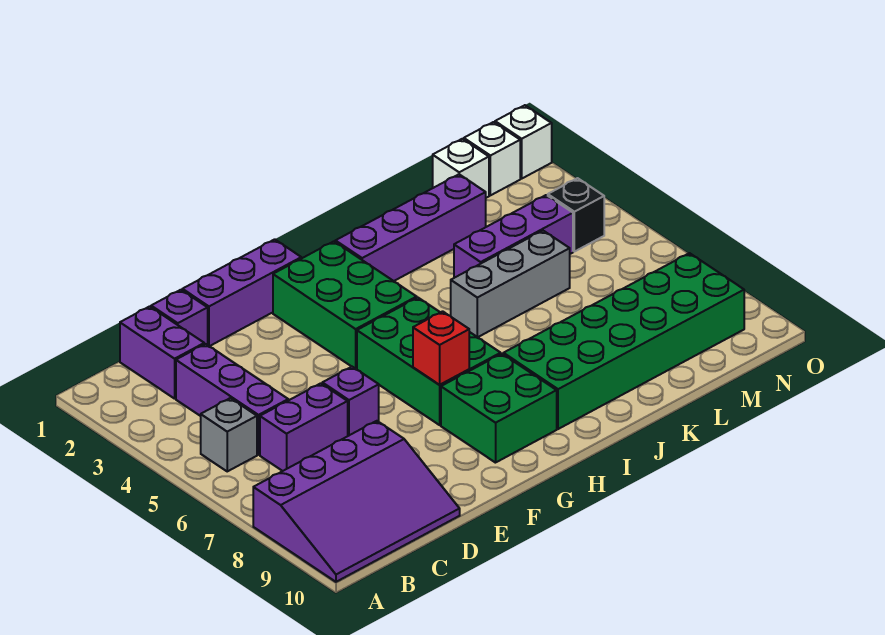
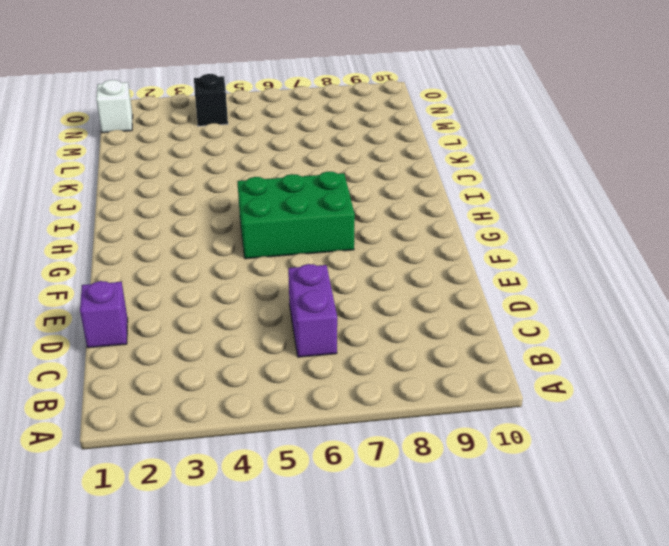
none -> purple 3x4 slope [253,421,460,582]
none -> grey 1x1 brick [201,398,257,471]
none -> purple 1x2 brick [120,306,204,399]

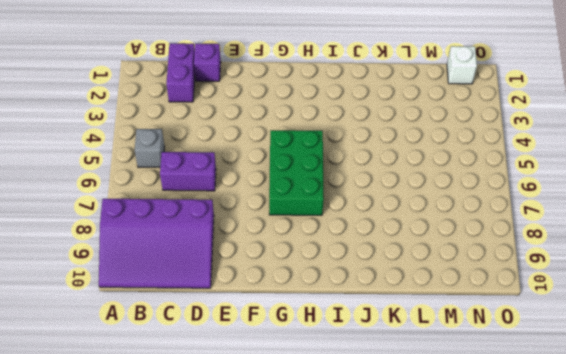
none -> purple 1x3 brick [176,344,288,455]
none -> purple 1x3 brick [182,239,301,346]
none -> purple 1x1 brick [322,367,379,436]

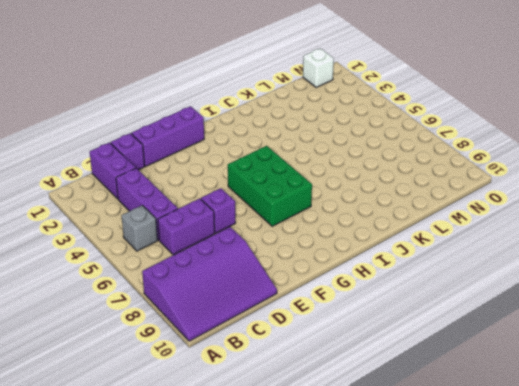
none -> green 2x3 brick [273,241,417,369]
none -> green 2x2 brick [441,354,557,463]
none -> purple 1x4 brick [335,174,486,281]

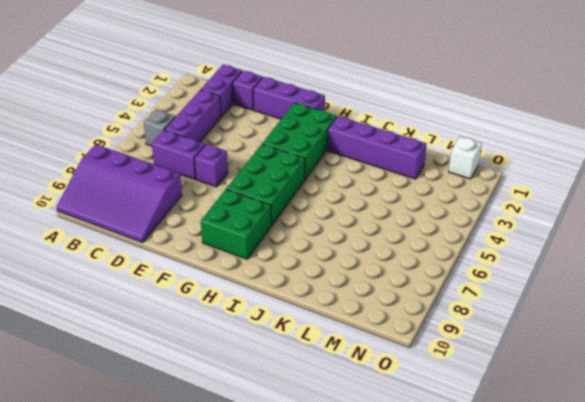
none -> green 2x6 brick [503,253,744,429]
none -> grey 1x3 brick [451,231,570,337]
none -> purple 1x3 brick [454,195,573,278]

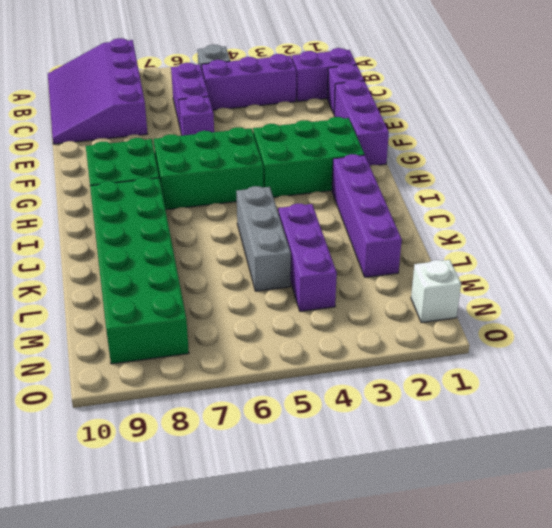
none -> white 1x1 brick [433,139,489,198]
none -> black 1x1 brick [548,178,604,252]
none -> white 1x1 brick [495,105,552,178]

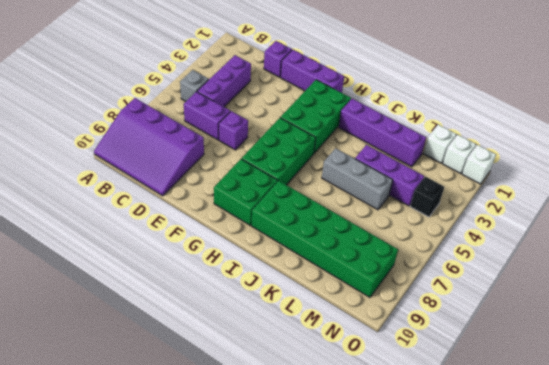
none -> purple 1x2 brick [120,306,204,399]
none -> red 1x1 brick [413,311,469,385]

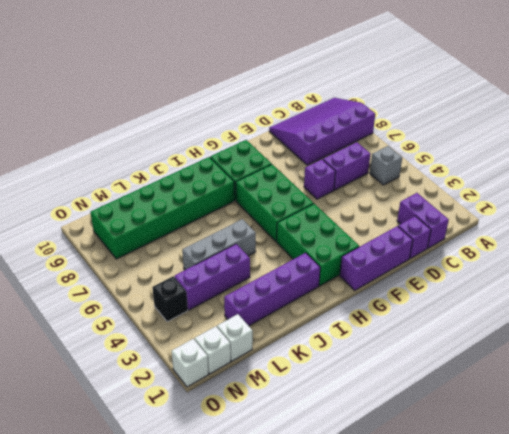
none -> purple 1x3 brick [176,344,288,455]
none -> red 1x1 brick [413,311,469,385]

